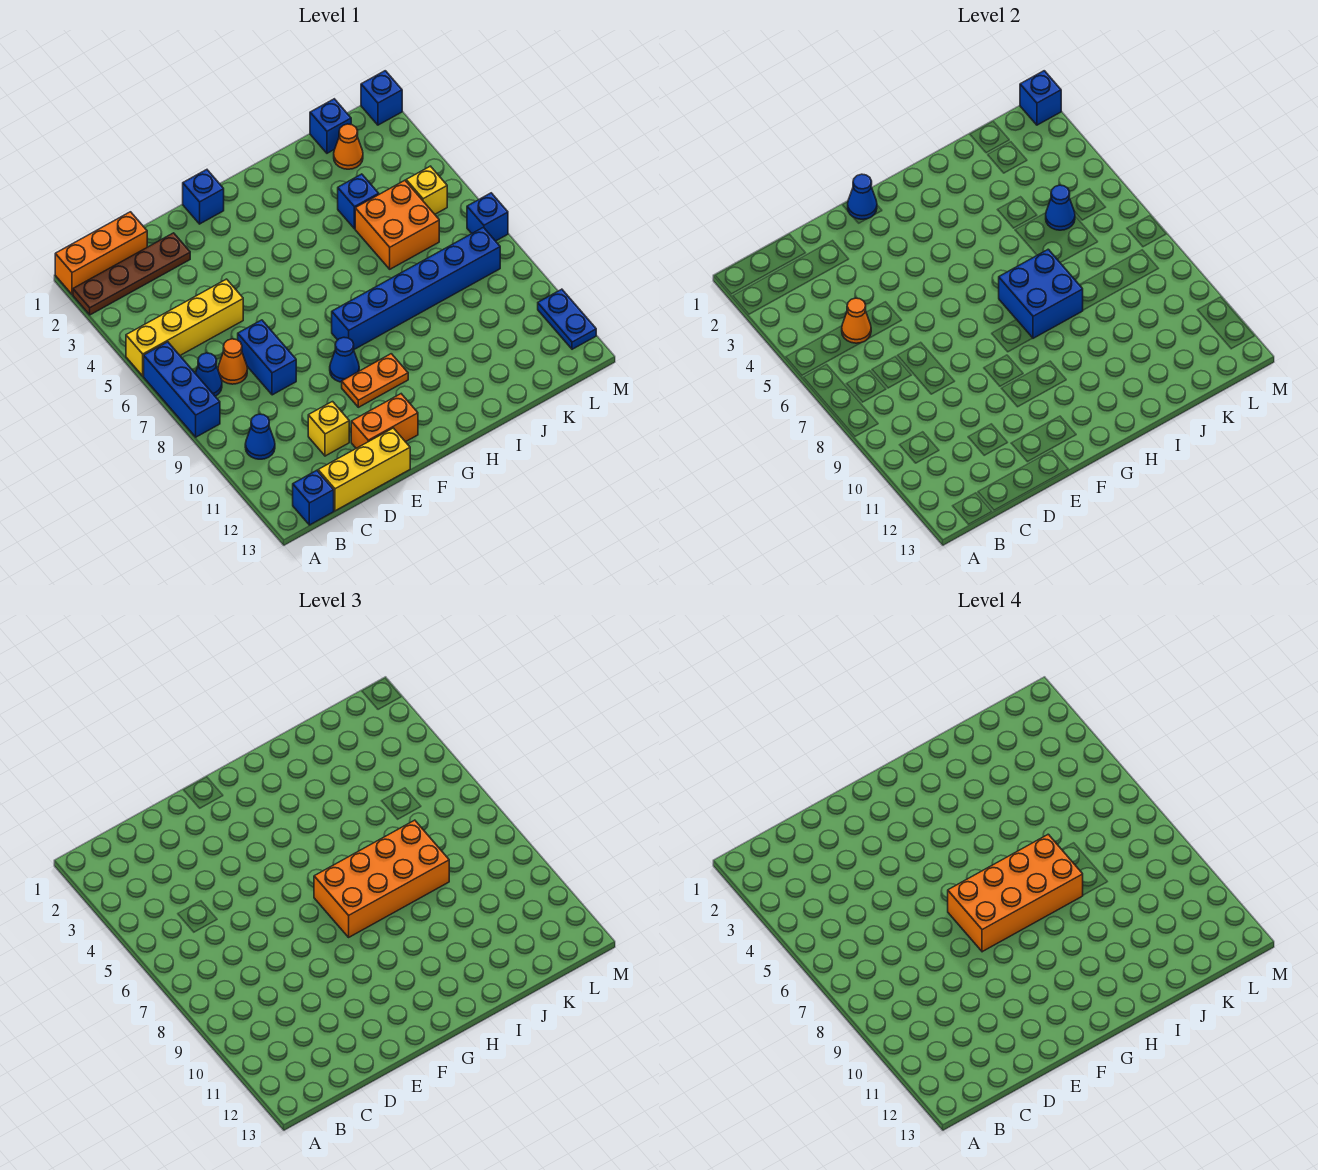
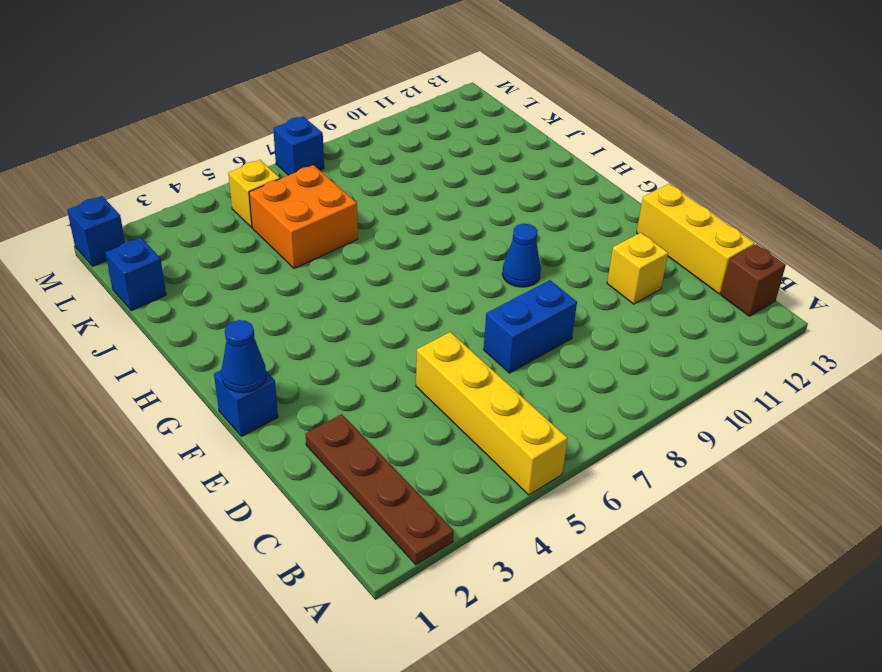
brown 1x1 brick [721,244,786,316] -> blue 1x1 brick [293,470,334,525]
none -> orange 1x3 brick [55,212,147,295]
none -> blue 1x3 brick [144,342,220,437]
none -> blue 1x1 cone [195,353,222,396]
none -> blue 1x1 cone [245,414,275,459]

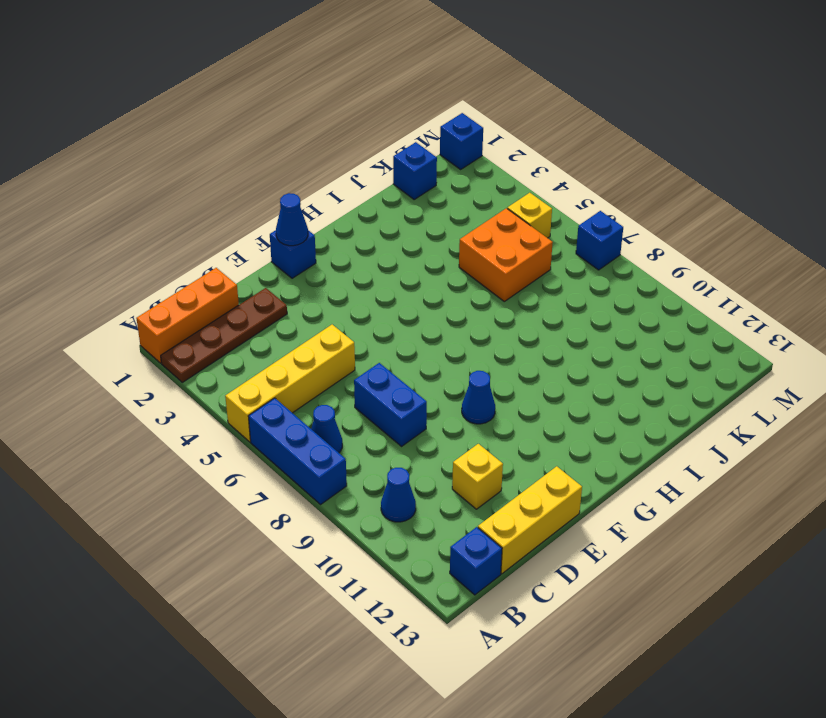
none -> orange 1x1 cone [218,339,247,384]
none -> orange 1x2 brick [351,394,418,448]
none -> orange 1x2 plate [342,354,408,407]
none -> blue 1x6 brick [332,227,500,349]

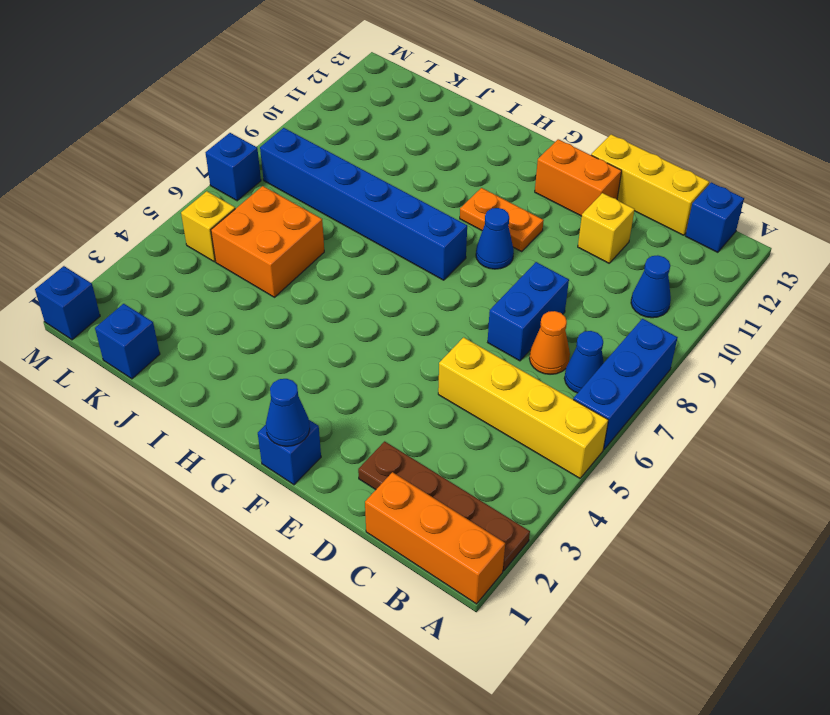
none -> blue 1x1 brick [338,174,379,229]
none -> orange 1x1 cone [334,124,363,169]
none -> blue 1x2 plate [538,289,596,349]
none -> orange 1x1 cone [842,298,871,343]

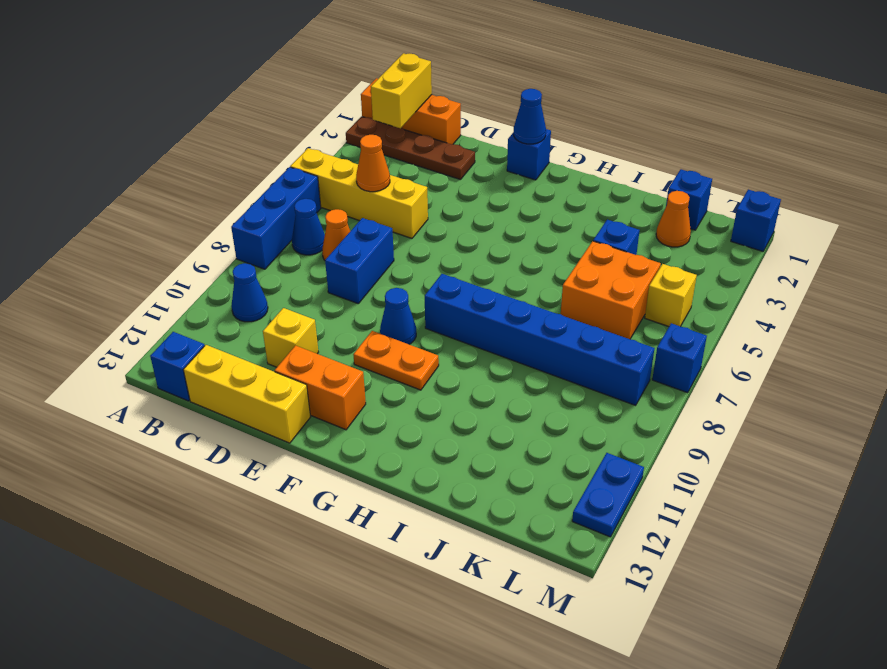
yellow 1x2 brick [371,53,432,128] -> none
none -> blue 2x2 brick [999,249,1083,338]
none -> blue 1x1 cone [1046,185,1075,230]
none -> blue 1x1 brick [1020,71,1061,125]
none -> orange 2x4 brick [314,820,449,937]

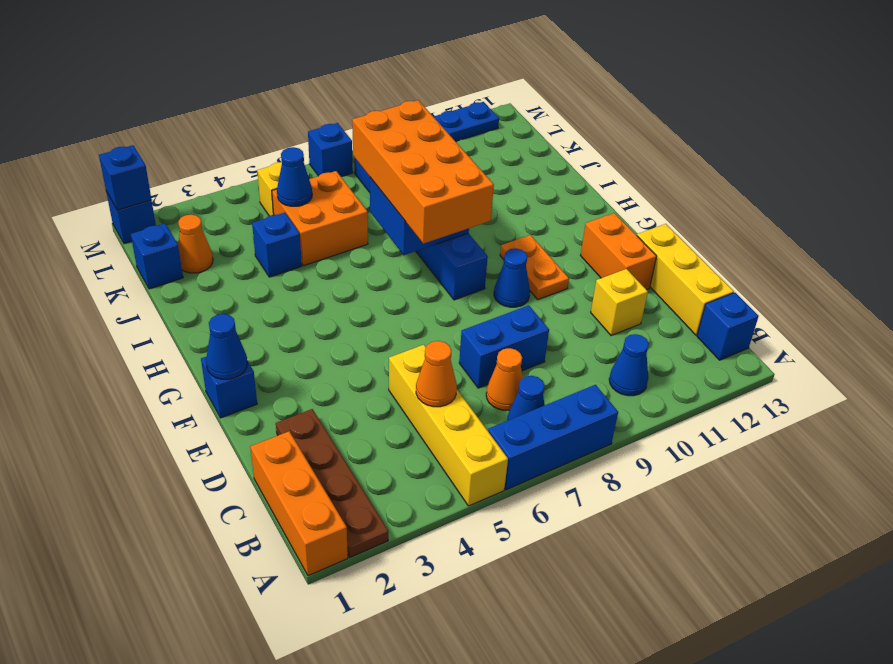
none -> orange 2x4 brick [948,834,1083,952]

